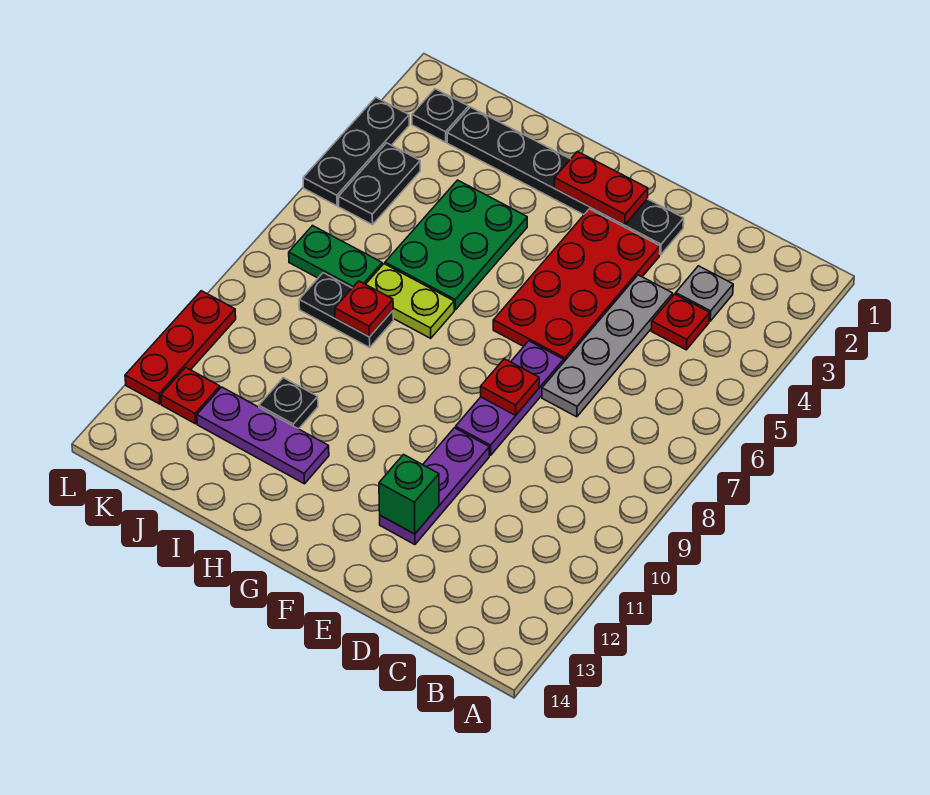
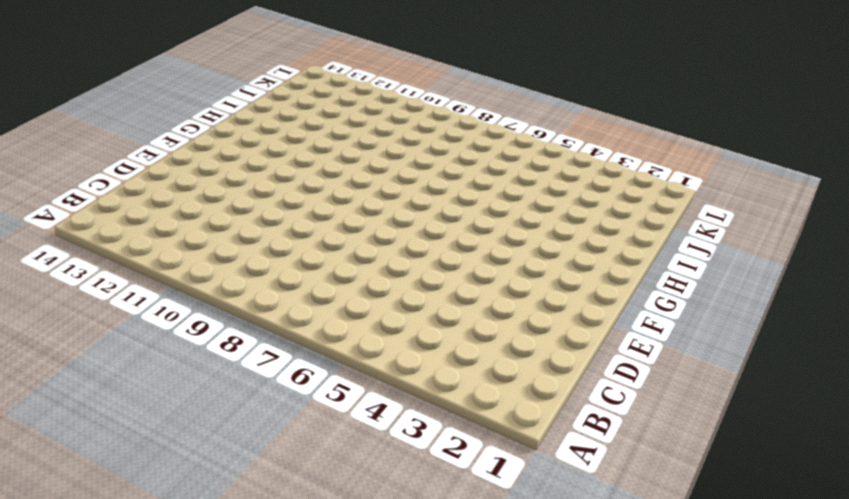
none -> grey 1x1 plate [676,266,733,321]
none -> red 1x1 plate [651,294,710,350]
none -> grey 1x4 plate [542,275,673,417]

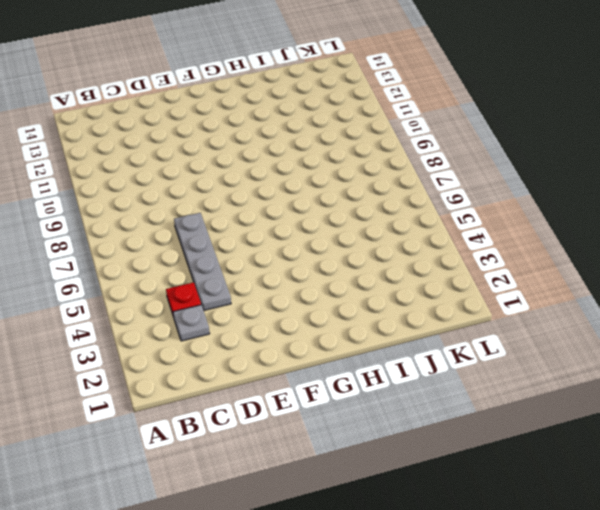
none -> black 1x6 plate [447,107,684,255]
none -> red 2x4 plate [493,209,660,361]
none -> purple 1x3 plate [456,341,564,455]

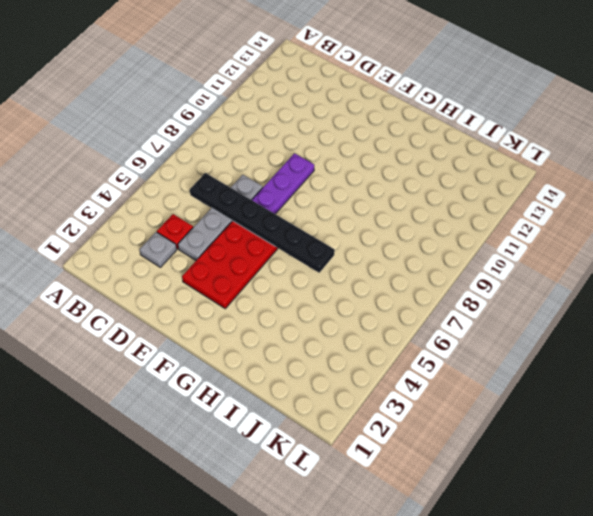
black 1x6 plate [190,173,335,273] -> black 1x6 plate moved to [447,107,684,255]
none -> purple 1x3 plate [380,428,489,545]
none -> green 2x3 plate [385,180,527,310]
none -> lime 1x2 plate [366,264,454,338]

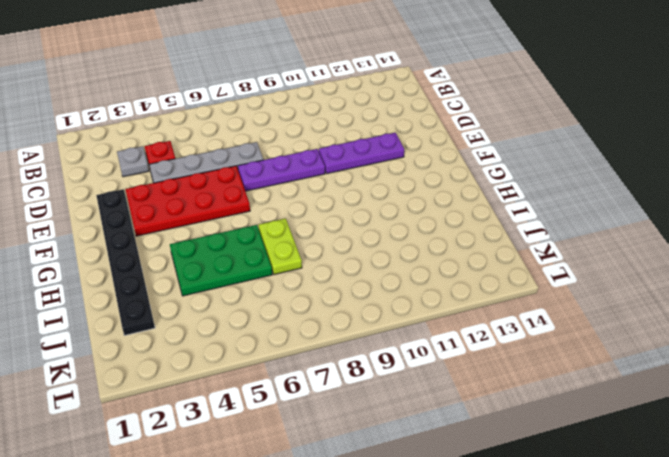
none -> purple 1x3 plate [197,387,329,484]
none -> black 1x2 plate [299,273,393,348]
none -> black 1x1 plate [259,378,318,429]

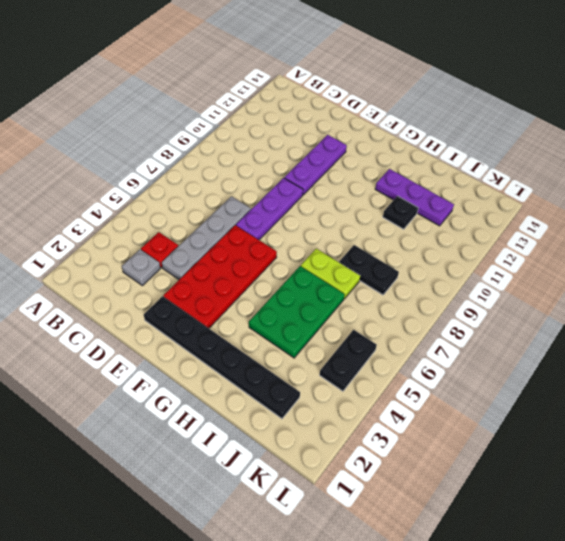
none -> green 1x2 plate [289,226,382,288]
none -> black 1x1 plate [412,89,469,142]
none -> red 1x1 plate [161,367,220,424]

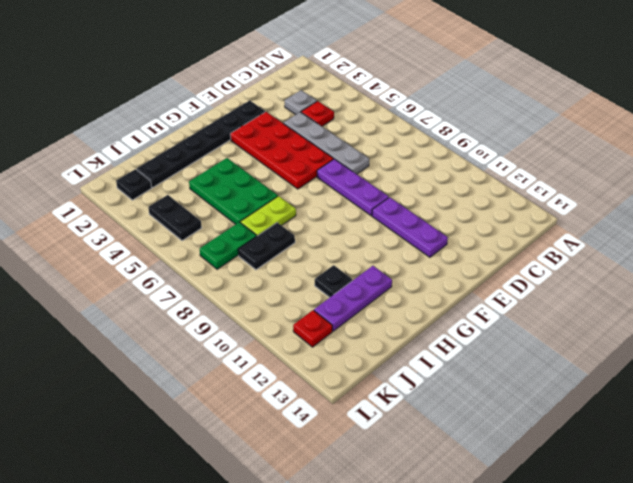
none -> black 1x3 plate [303,97,409,206]
none -> red 1x3 plate [125,291,236,404]
none -> red 1x1 plate [481,359,539,415]

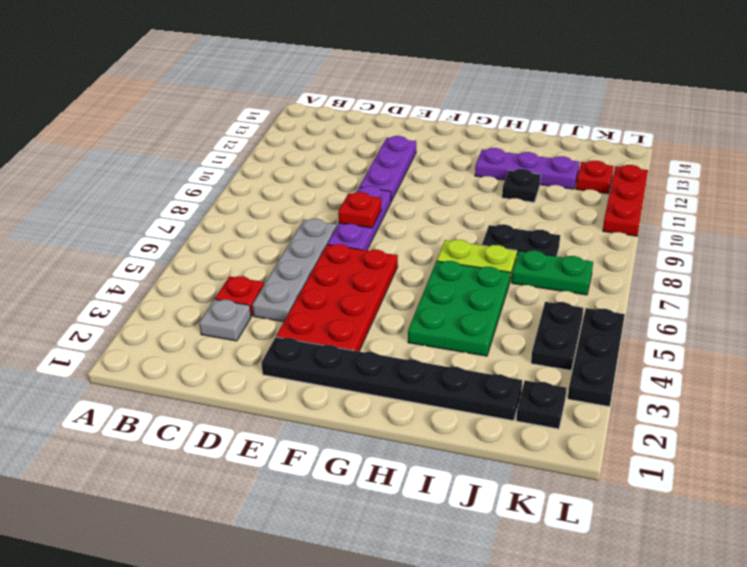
none -> green 1x1 brick [379,455,439,534]
none -> red 1x2 plate [554,152,648,225]
none -> red 1x1 plate [335,281,393,337]

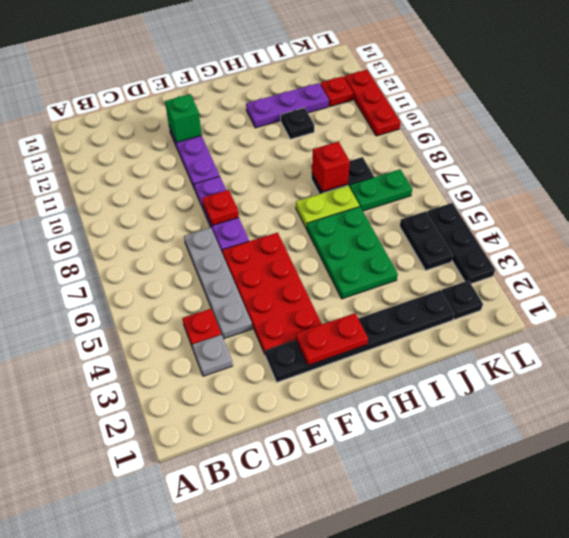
red 1x1 brick [312,142,350,192] -> red 1x1 plate [335,281,393,337]

